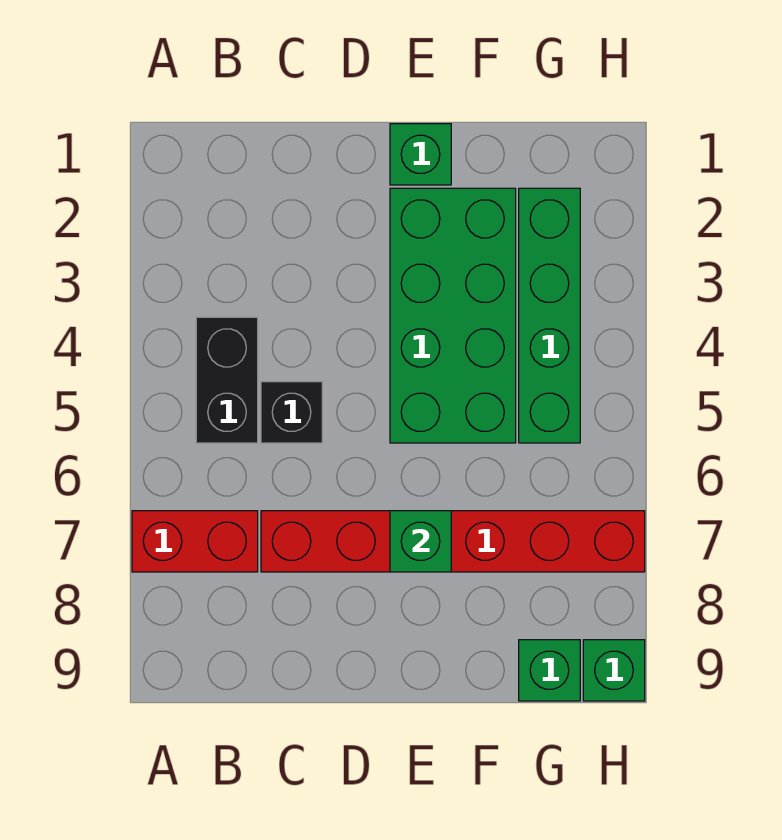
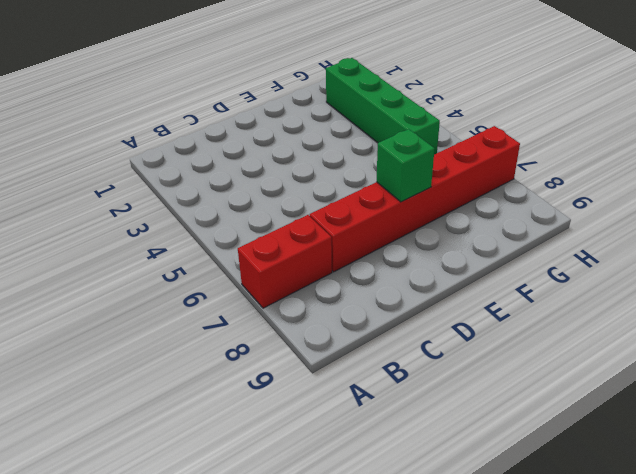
none -> black 1x2 brick [196,317,258,443]
none -> black 1x1 brick [261,382,322,443]

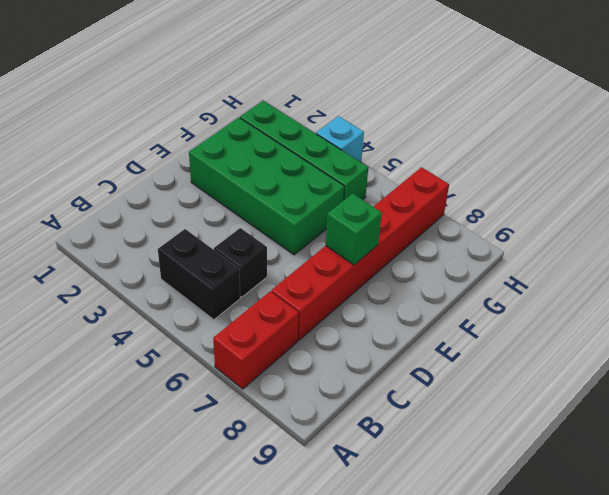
cyan 1x1 brick [316,116,364,162] -> none
none -> green 1x1 brick [390,124,451,185]
none -> green 1x1 brick [519,640,580,701]

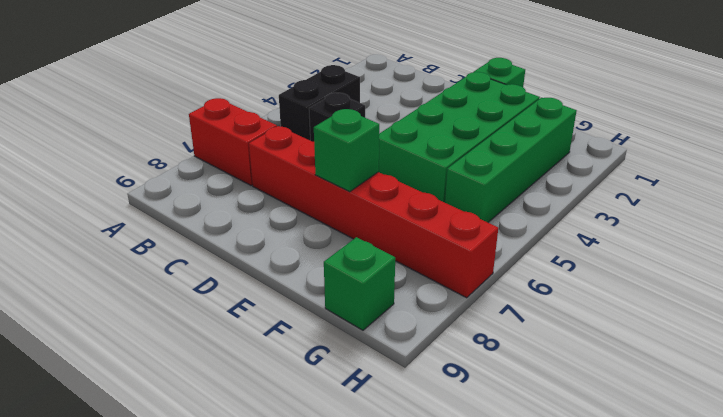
none -> green 1x1 brick [583,640,645,701]

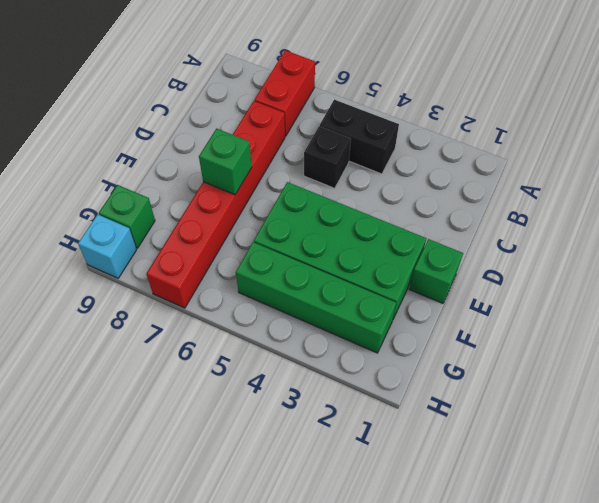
cyan 1x1 brick [78,214,137,278] -> green 1x1 brick [583,640,645,701]

